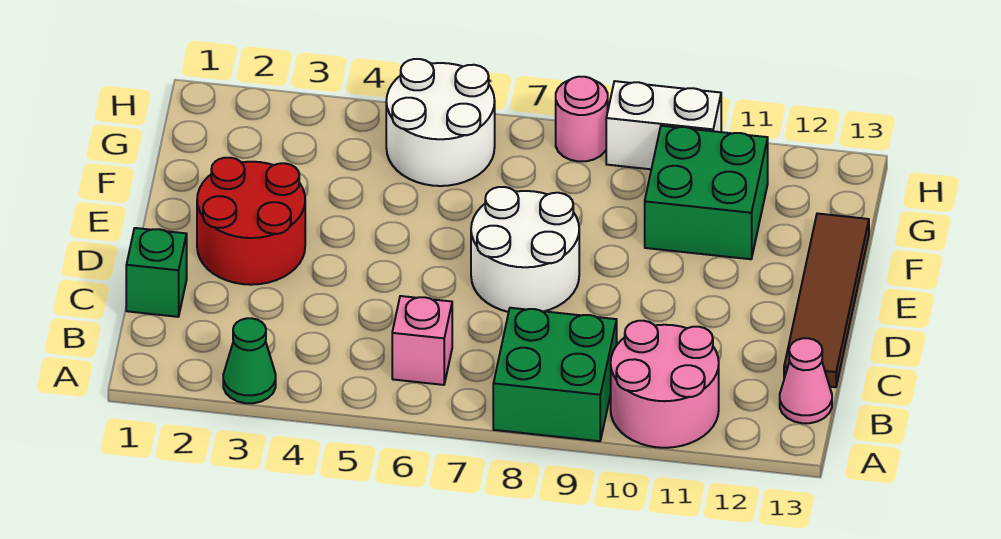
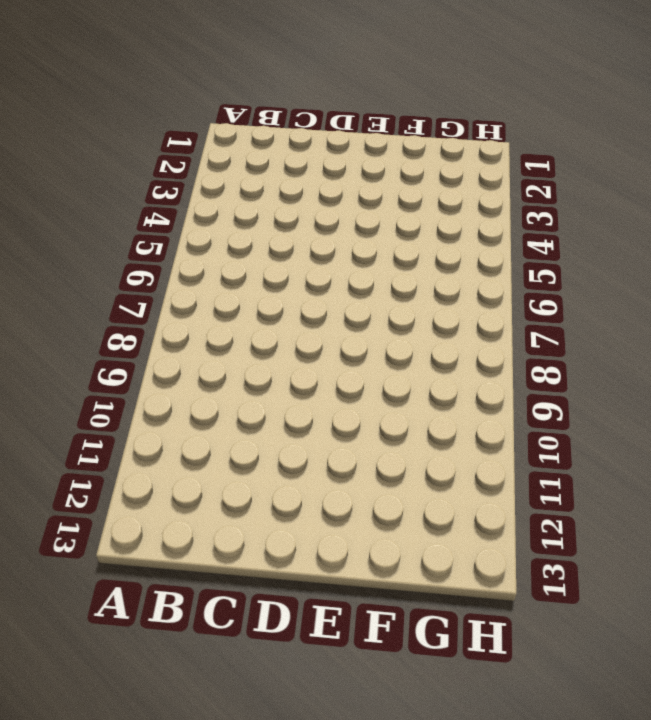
none -> green 1x1 cone [223,318,276,403]
none -> green 2x2 brick [493,308,617,441]
none -> pink 2x2 round brick [611,321,719,448]

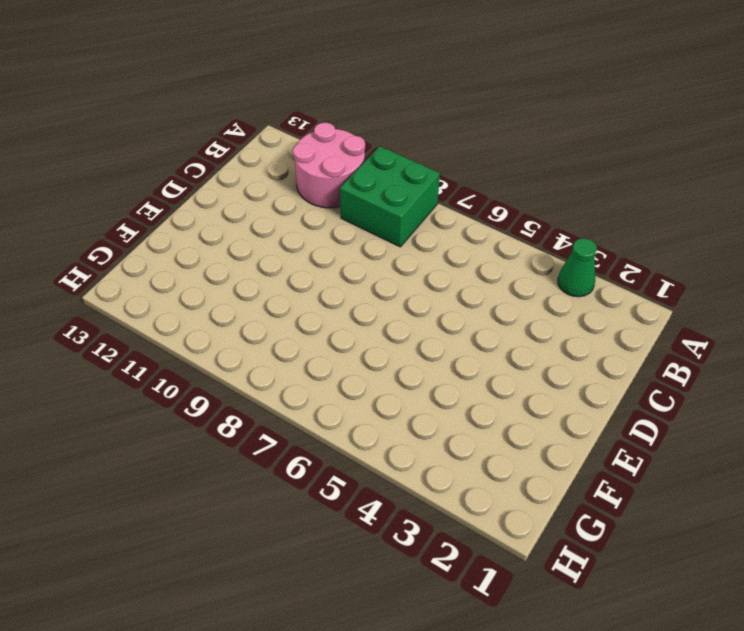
none -> pink 1x1 brick [392,296,452,385]
none -> pink 1x1 cone [780,338,832,423]
none -> green 1x1 brick [126,228,187,317]

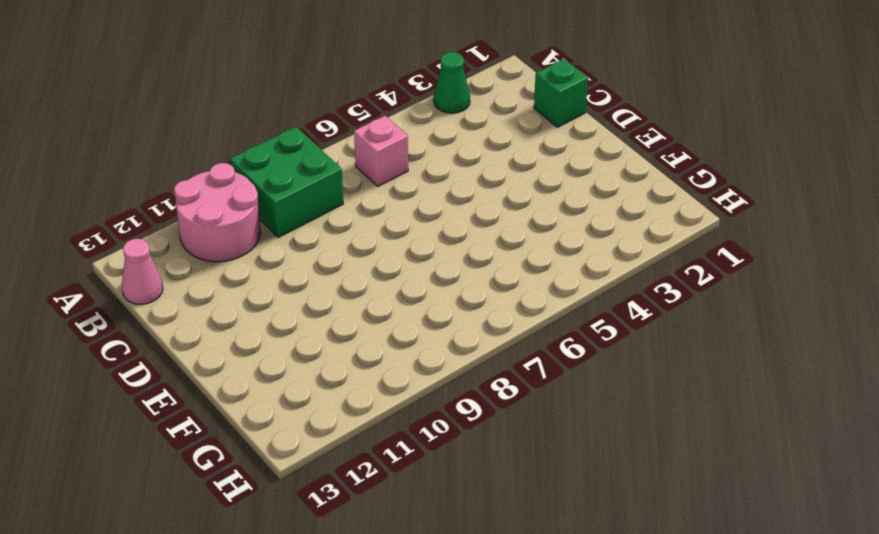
none -> brown 1x4 tile [784,213,869,387]
none -> red 2x2 round brick [197,158,305,285]
none -> white 2x2 round brick [471,187,579,312]

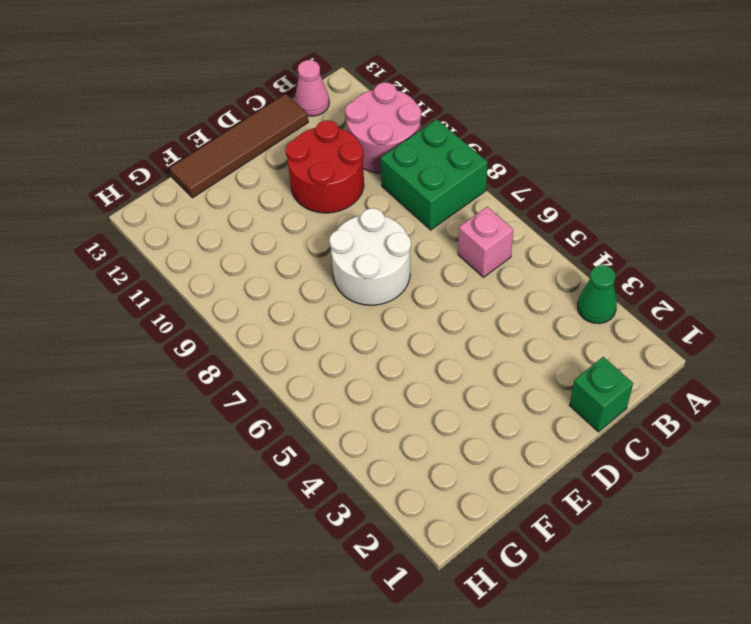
red 2x2 round brick [286,120,364,213] -> red 2x2 round brick moved to [197,158,305,285]
none -> green 2x2 brick [645,126,768,259]
none -> white 2x2 round brick [386,59,495,186]
none -> pink 1x1 round brick [556,77,608,161]

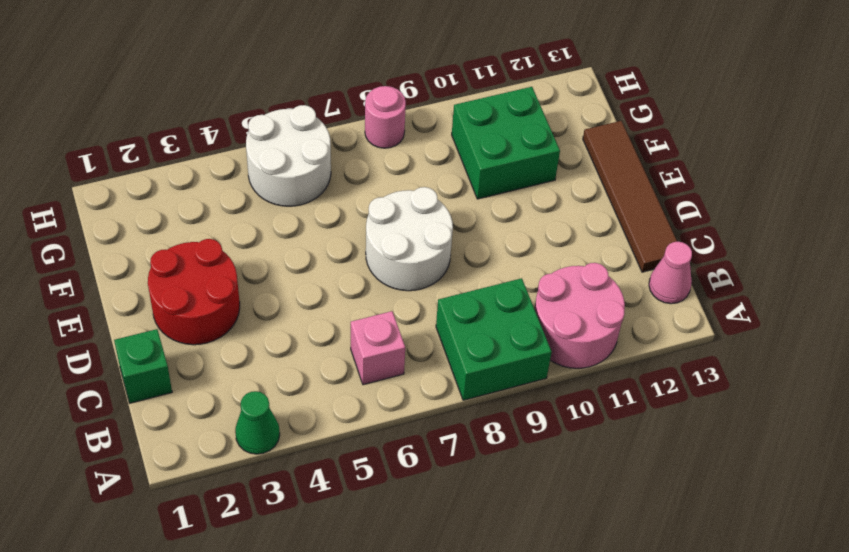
none -> white 1x2 brick [606,81,721,169]

